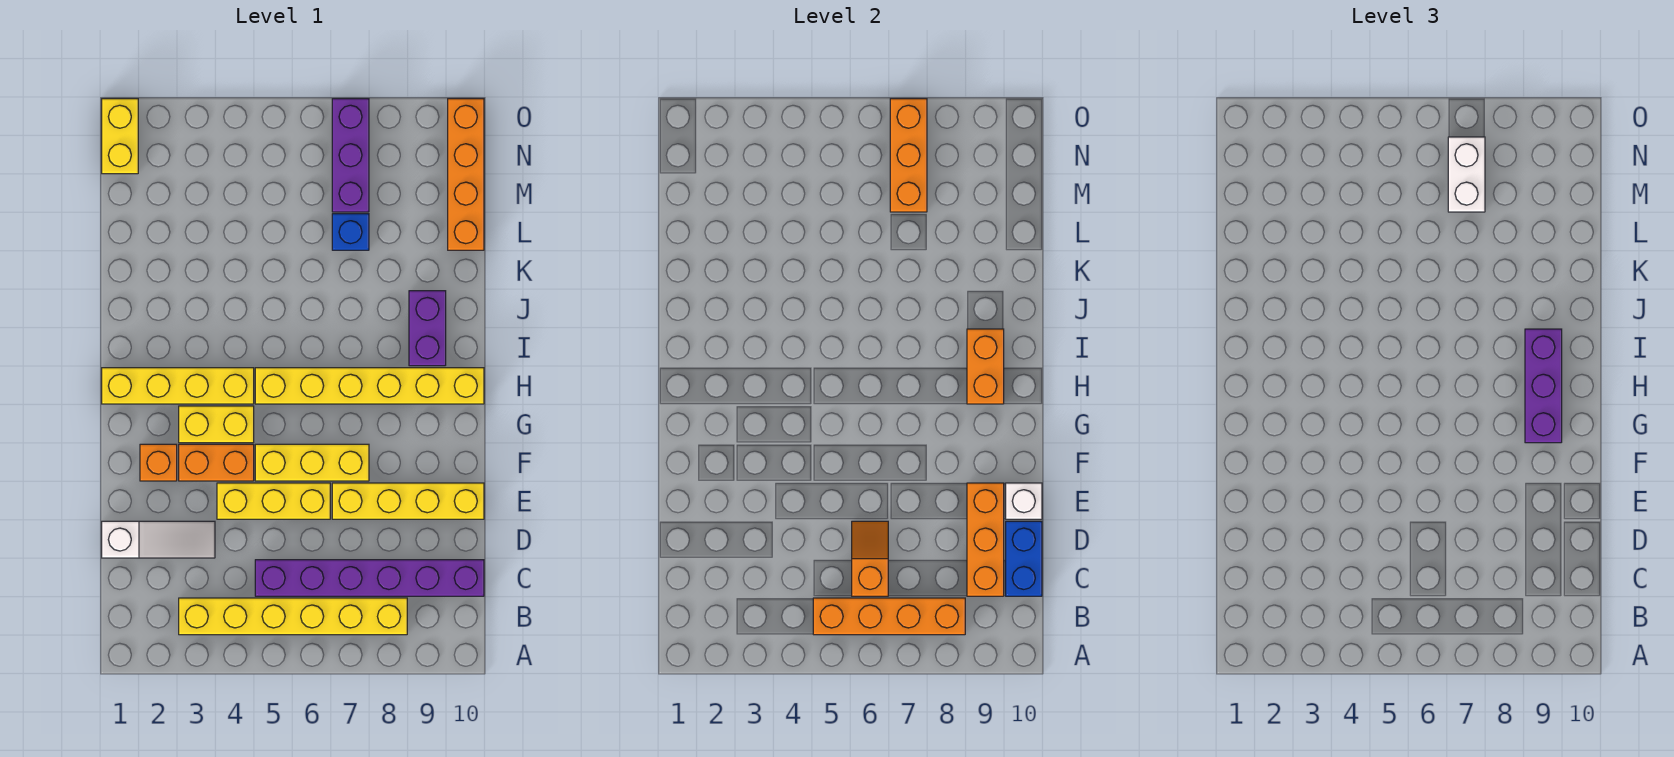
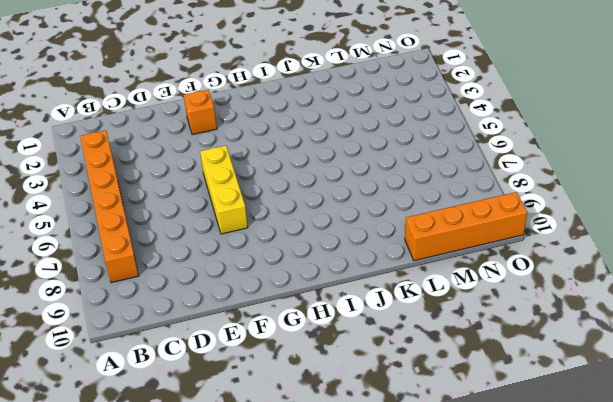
orange 1x6 brick [80,130,139,283] -> yellow 1x6 brick [179,598,407,635]
none -> purple 1x6 brick [255,560,484,596]
none -> white 1x3 slope [102,521,215,558]
none -> yellow 1x3 brick [217,483,330,519]

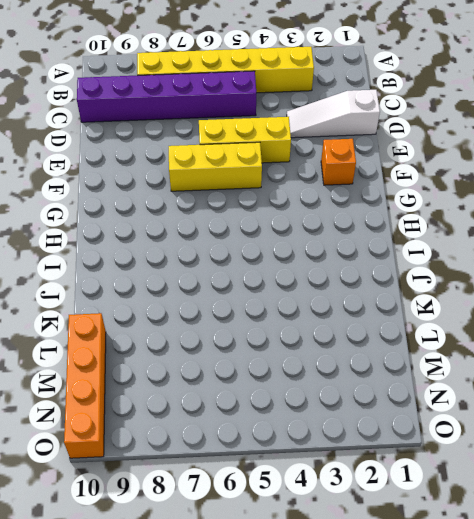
none -> yellow 1x4 brick [332,483,484,519]
none -> orange 1x2 brick [179,444,254,481]
none -> yellow 1x2 brick [179,406,254,443]

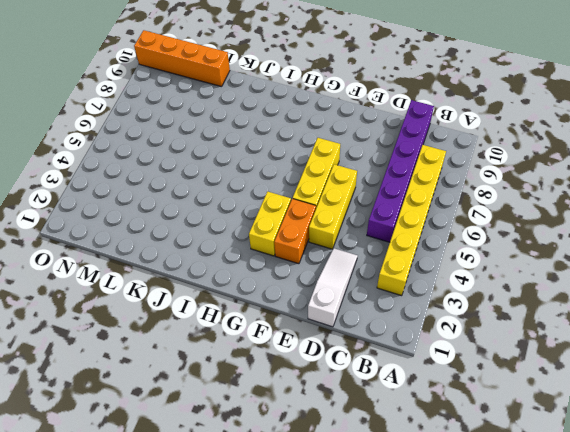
none -> yellow 1x4 brick [332,483,484,519]
none -> orange 1x1 brick [140,444,177,481]
none -> yellow 1x4 brick [102,368,254,404]

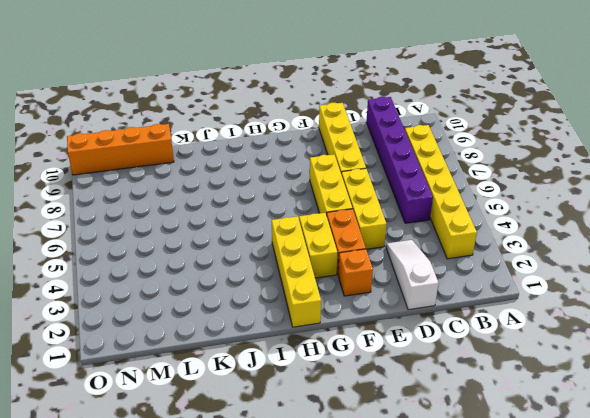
none -> yellow 1x6 brick [255,368,484,404]
none -> purple 1x2 brick [409,291,446,366]
none -> blue 1x1 brick [332,214,369,250]

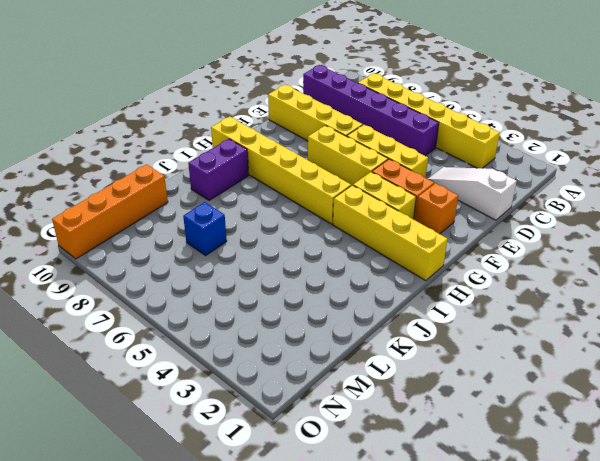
none -> purple 1x3 brick [332,99,369,212]
none -> yellow 1x2 brick [102,99,138,174]
none -> orange 1x4 brick [813,598,965,635]

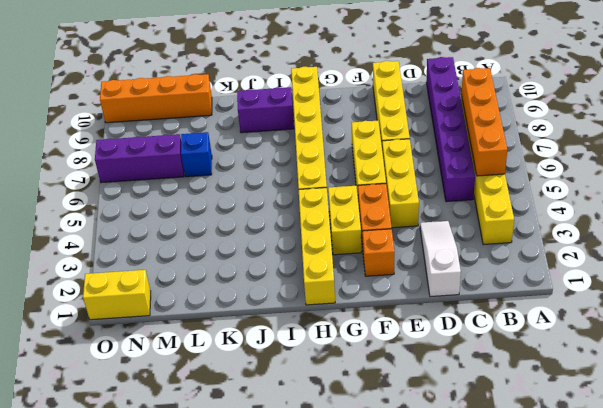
none -> orange 1x2 slope [852,521,888,596]
none -> orange 1x3 brick [967,483,1004,596]
none -> blue 1x2 brick [1006,521,1042,596]

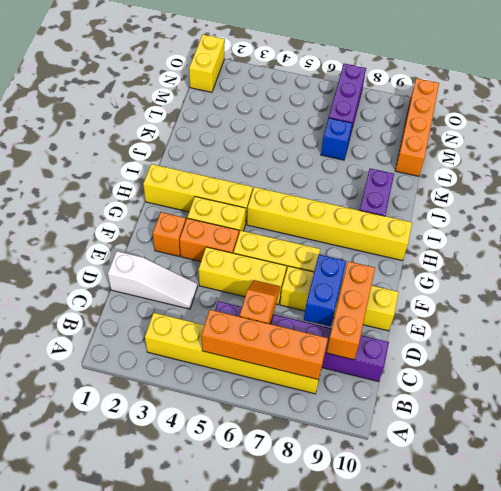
blue 1x2 brick [304,255,346,327] -> blue 1x2 brick moved to [1006,521,1042,596]
none -> white 1x1 brick [1006,483,1042,519]
none -> orange 1x2 brick [967,329,1004,404]
none -> orange 1x3 brick [890,99,927,212]

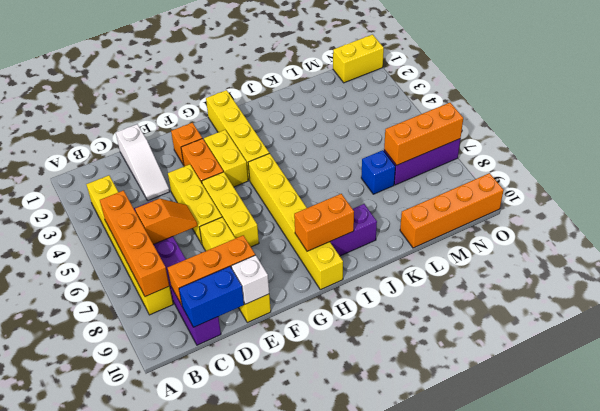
none -> purple 1x3 brick [1525,329,1562,443]
none -> white 1x2 brick [1448,137,1485,212]

